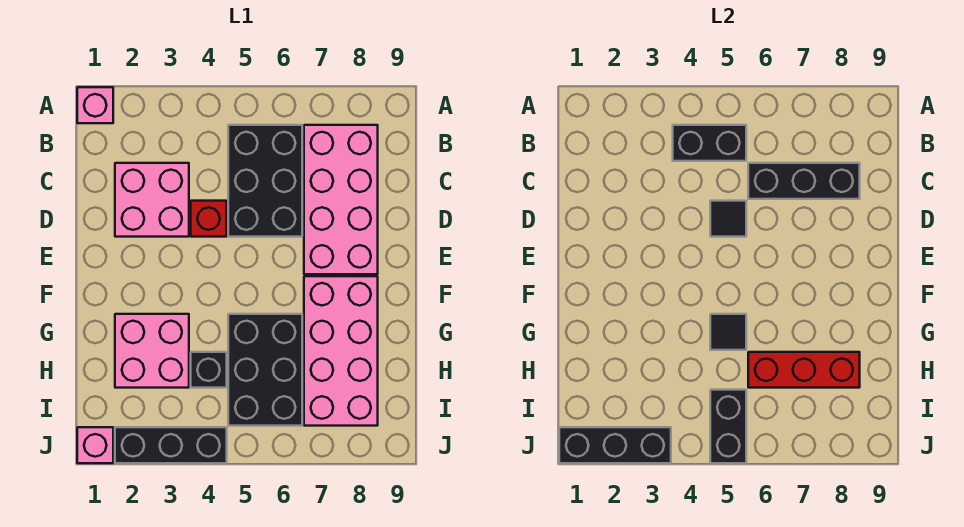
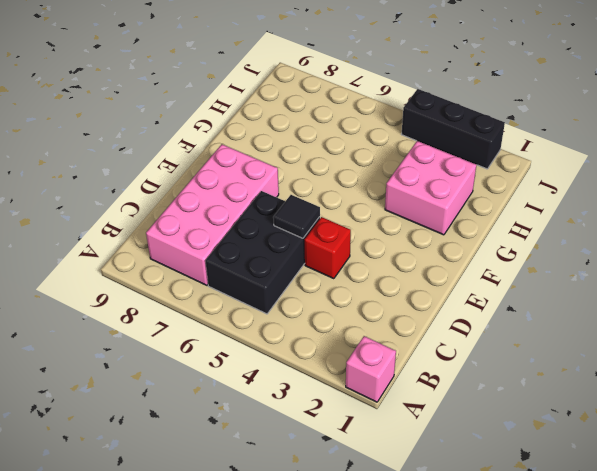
none -> pink 2x2 brick [115,163,189,237]
none -> pink 2x4 brick [304,276,378,426]
none -> black 2x3 brick [228,314,302,426]

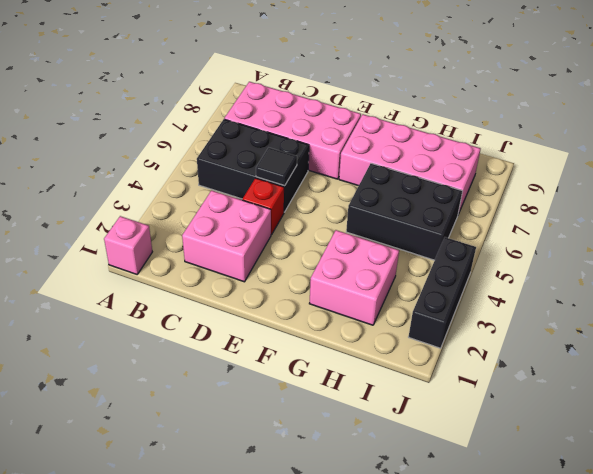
none -> black 1x1 brick [191,352,227,388]
none -> pink 1x1 brick [77,427,113,463]
none -> black 1x2 brick [673,125,746,161]

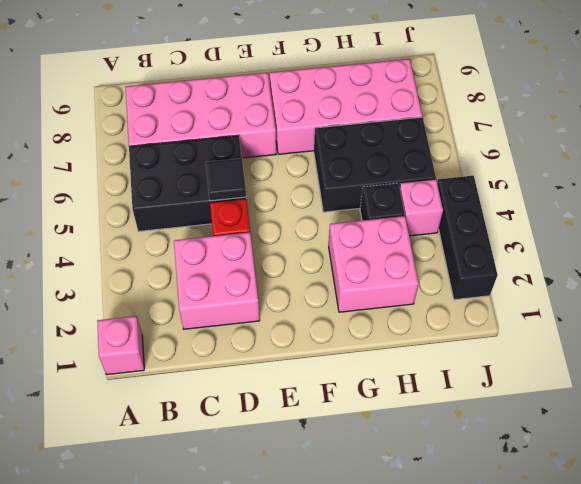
pink 1x1 brick [400,179,443,236] -> pink 1x1 brick moved to [77,427,113,463]
none -> black 1x2 brick [673,125,746,161]
none -> black 1x3 brick [748,163,860,199]
none -> black 1x1 tile [710,314,746,350]

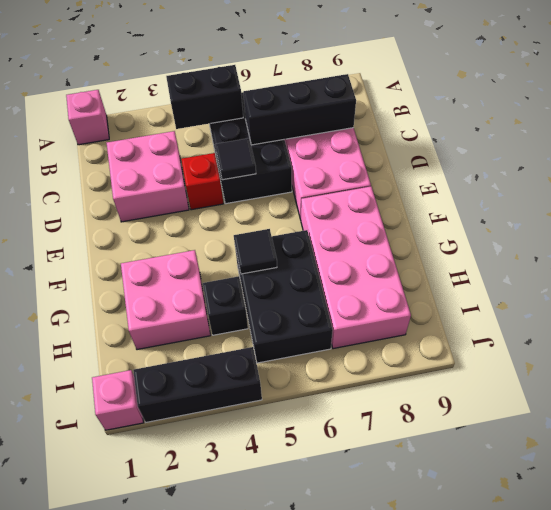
none -> red 1x3 brick [748,352,860,388]
none -> black 1x2 brick [710,390,746,463]
none -> black 1x3 brick [559,427,671,463]

